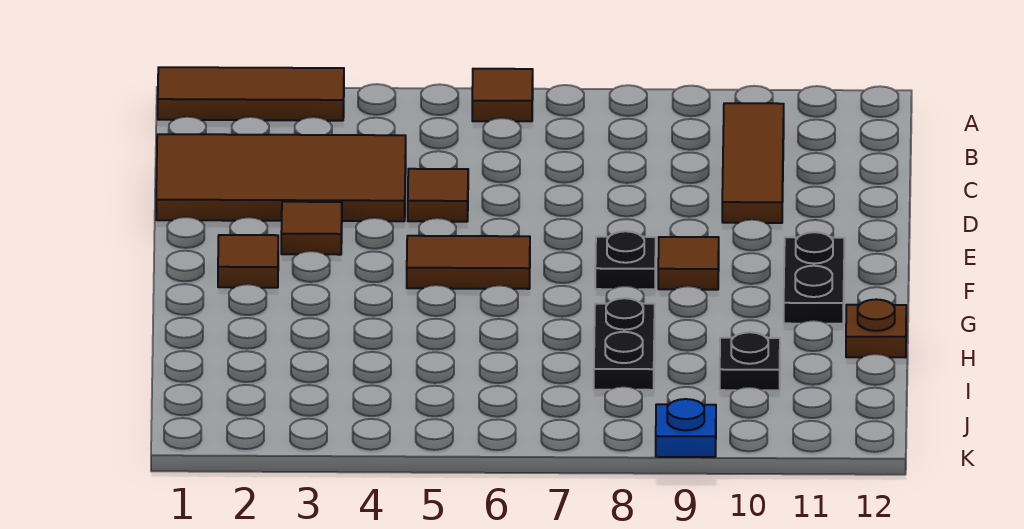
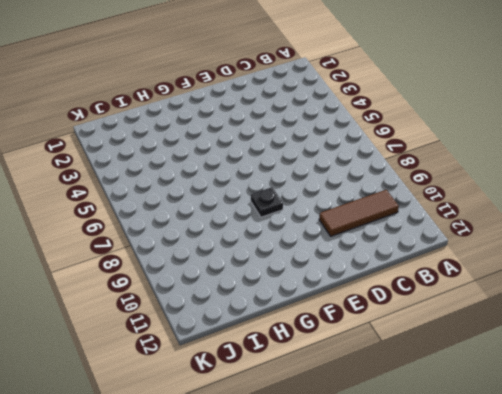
none -> brown 1x3 tile [158,67,344,121]
none -> brown 1x1 tile [472,69,533,121]
none -> brown 2x4 tile [156,134,406,221]

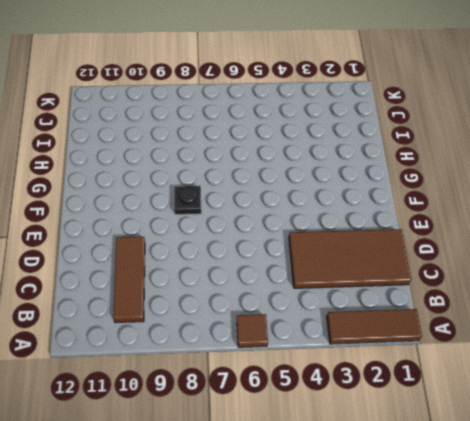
none -> brown 1x1 tile [408,169,468,222]
none -> brown 1x1 tile [281,202,342,255]
none -> brown 1x1 tile [218,235,278,288]

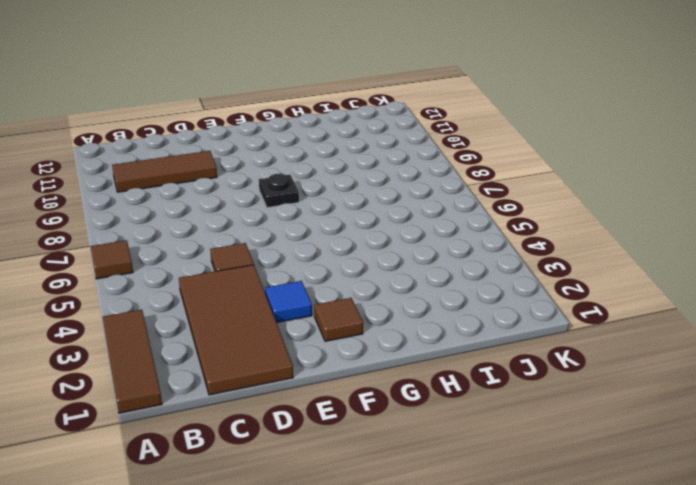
blue 1x1 tile [265,281,312,323] -> brown 1x1 tile [281,202,342,255]
none -> brown 1x2 tile [407,236,530,289]
none -> brown 1x1 tile [658,237,719,290]
none -> black 1x2 plate [784,232,845,324]

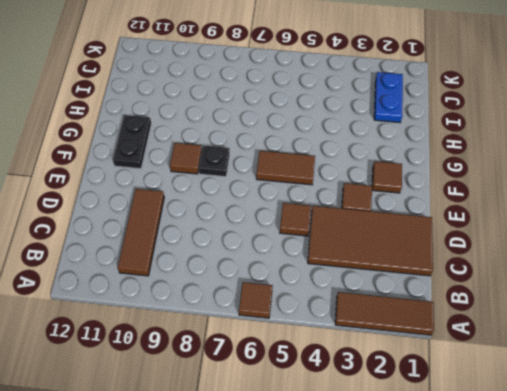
blue 1x2 plate [374,72,403,123] -> none
none -> black 1x2 plate [594,298,655,390]
none -> brown 1x1 plate [846,299,906,358]
none -> black 1x1 plate [720,332,780,390]

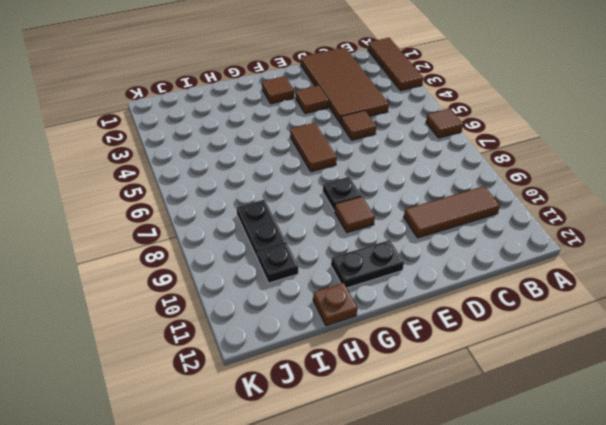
black 1x2 plate [237,200,286,259] -> black 1x2 plate turned to [594,298,655,390]
none -> blue 1x1 plate [656,399,716,457]

